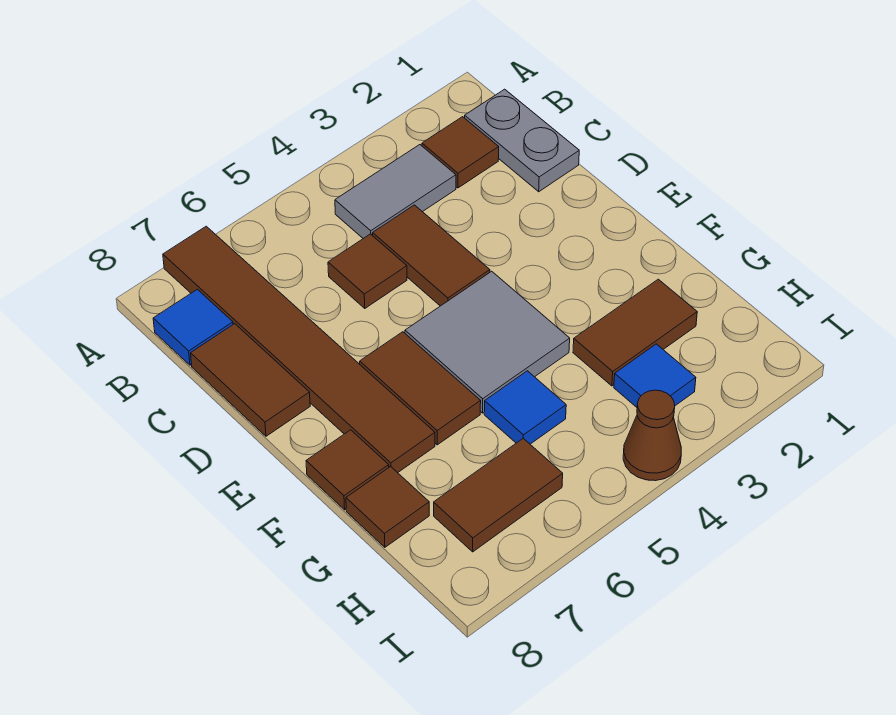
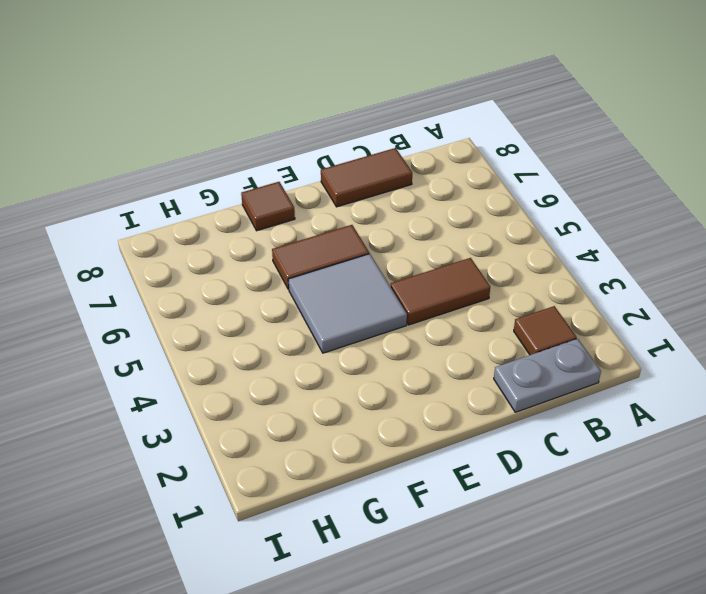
none -> brown 1x6 tile [163,226,435,473]
none -> grey 1x2 tile [335,145,456,239]
none -> blue 1x1 tile [153,289,233,365]

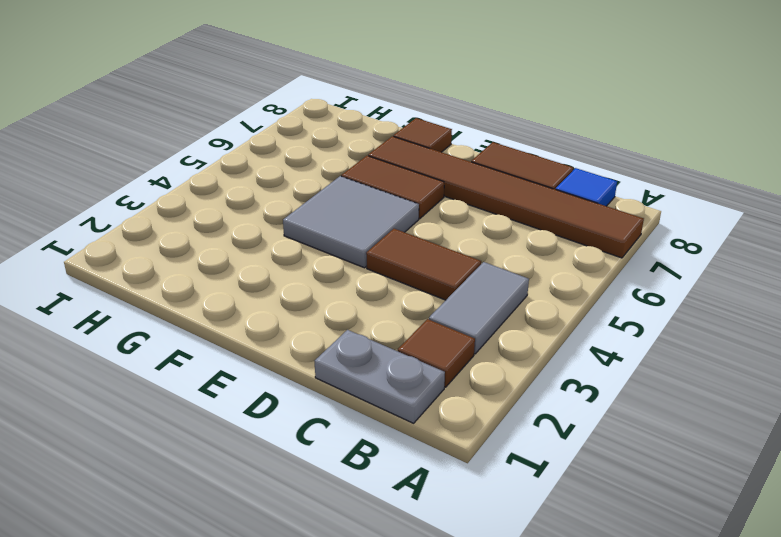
none -> brown 1x1 tile [328,234,407,308]
none -> brown 1x2 tile [573,279,697,386]
none -> blue 1x1 tile [484,371,566,444]

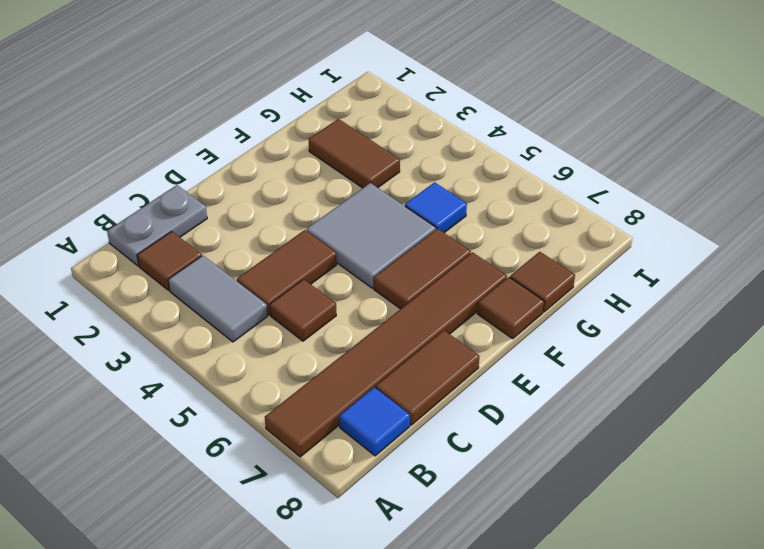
none -> blue 1x1 tile [614,344,696,407]
none -> brown 1x2 tile [434,438,563,552]
none -> brown 1x1 cone [623,390,681,481]

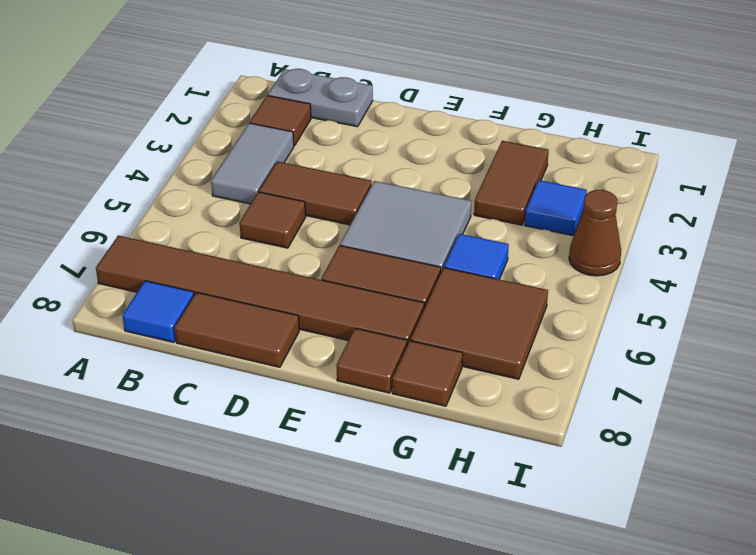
brown 2x2 tile [410,268,548,379] -> brown 1x2 tile [434,438,563,552]

